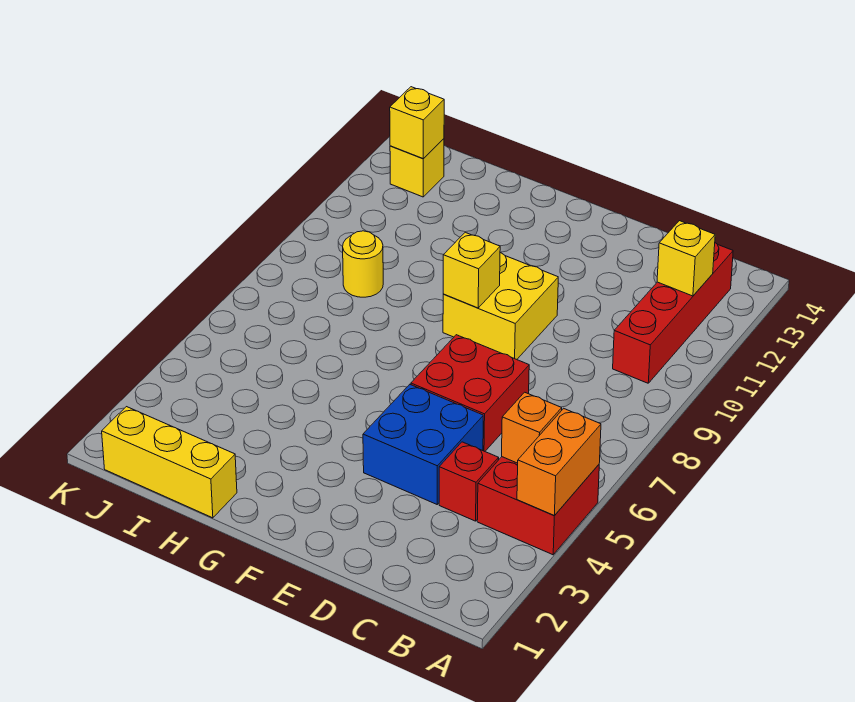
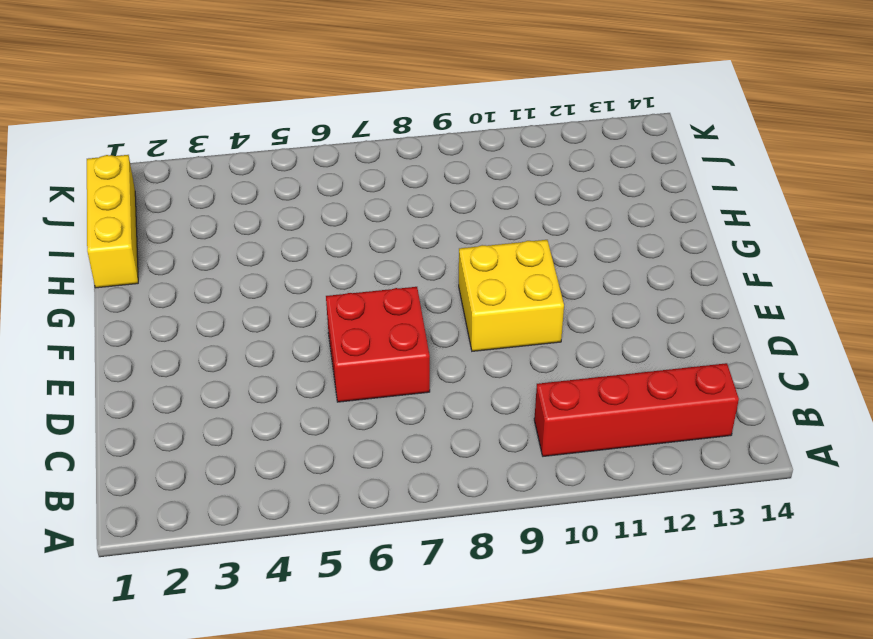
none -> red 2x2 brick [477,457,599,555]
none -> red 1x1 brick [439,442,499,521]
none -> blue 2x2 brick [363,385,483,504]

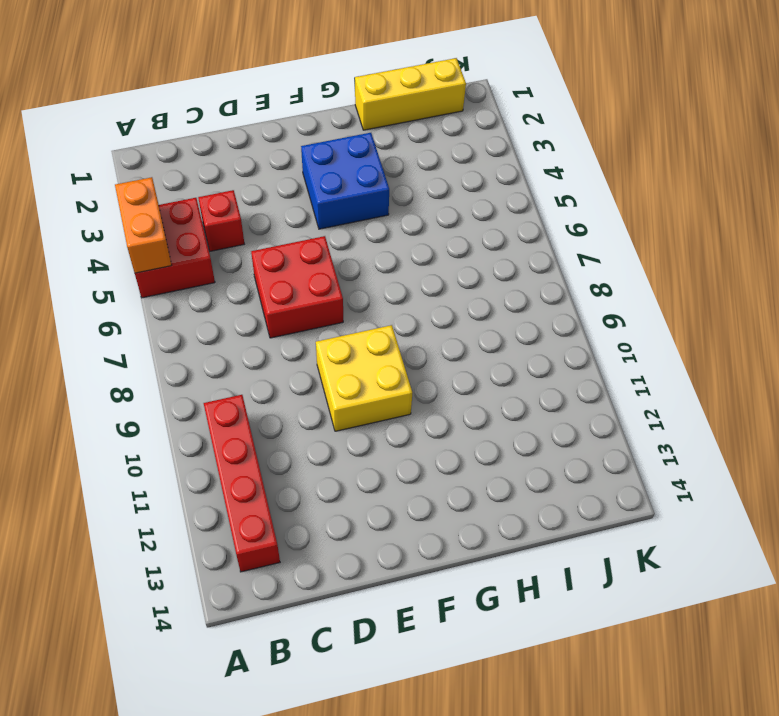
blue 2x2 brick [301,133,389,229] -> blue 2x2 brick moved to [363,385,483,504]
none -> yellow 1x1 round brick [343,231,383,297]
none -> yellow 1x1 brick [390,139,444,197]
none -> orange 1x1 brick [502,392,562,463]

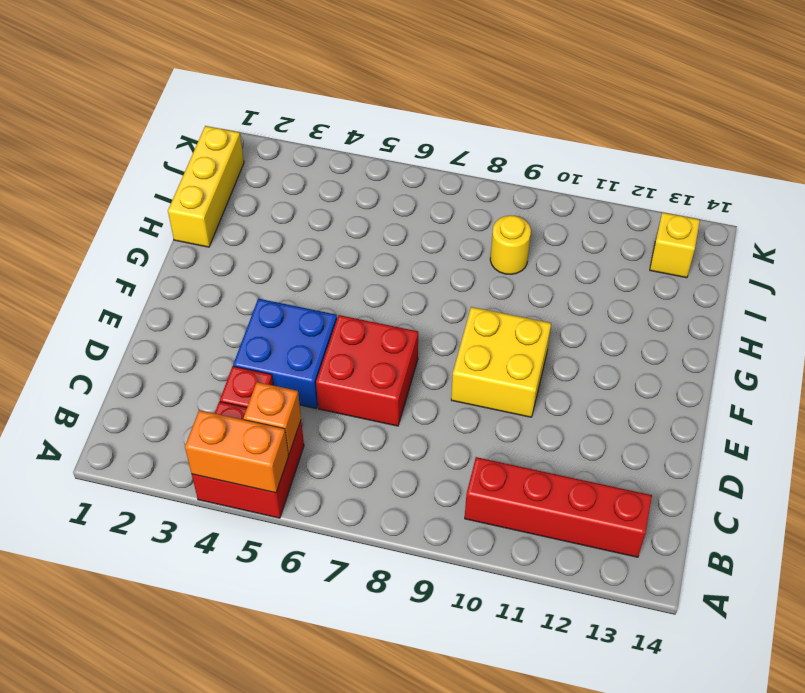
none -> yellow 1x1 brick [657,221,715,296]
none -> yellow 1x1 brick [443,232,500,308]
none -> yellow 1x1 brick [390,87,444,159]

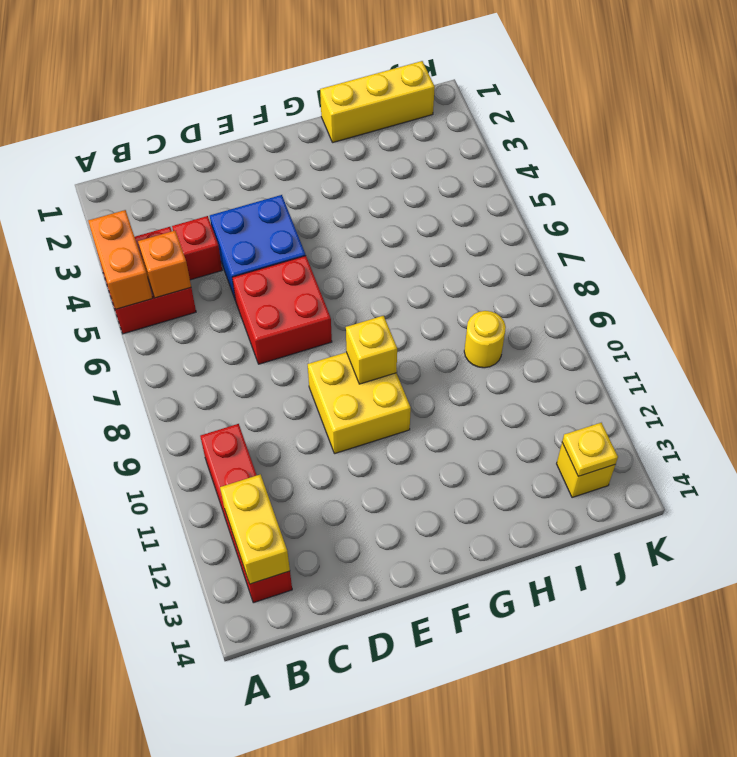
yellow 1x2 brick [220,474,290,584] -> yellow 1x1 brick [657,221,715,296]
yellow 1x1 plate [562,423,618,476] -> yellow 1x1 brick [390,87,444,159]

